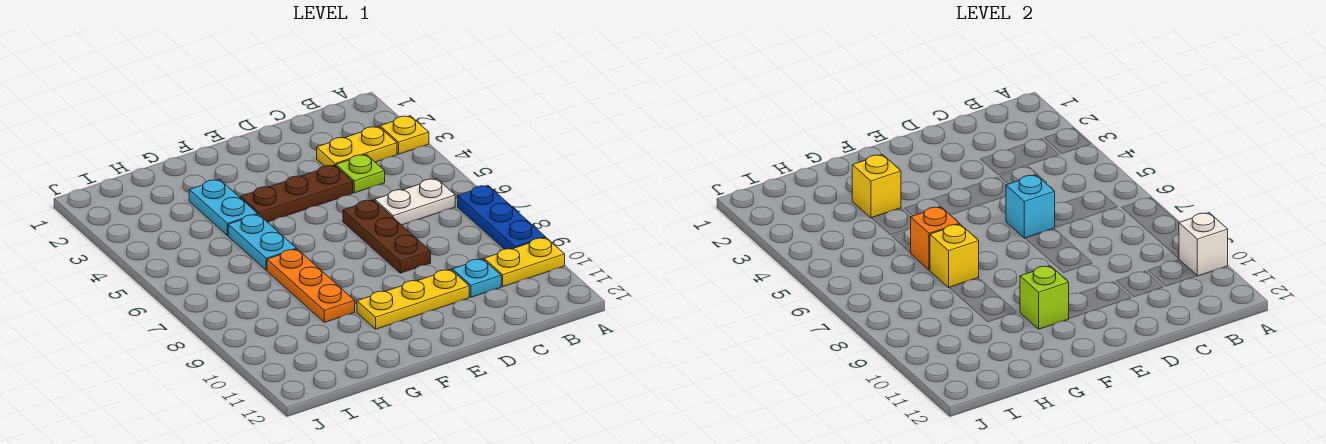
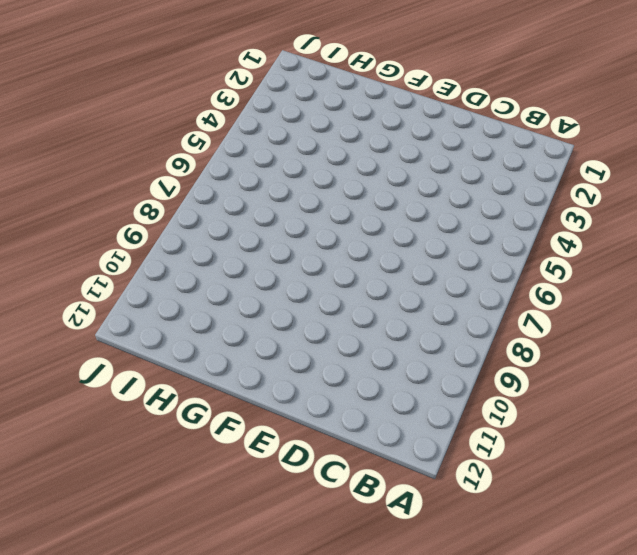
none -> yellow 1x1 plate [380,116,429,154]
none -> blue 1x3 plate [458,185,545,249]
none -> yellow 1x2 plate [484,238,565,287]

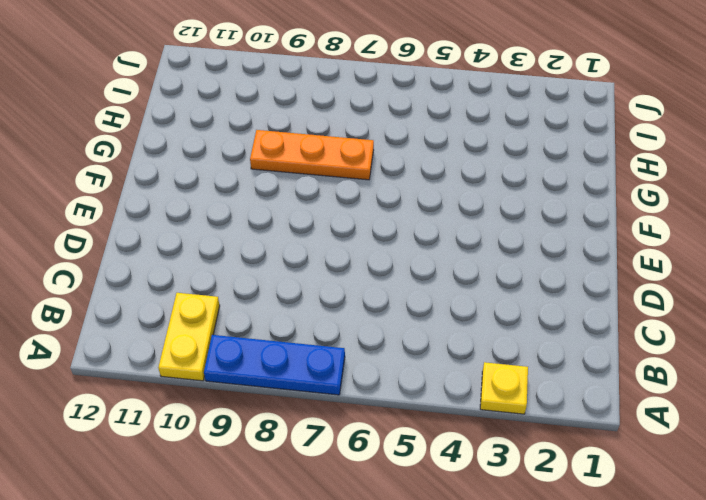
none -> yellow 1x2 plate [317,126,397,166]
none -> white 1x2 plate [375,179,455,225]
none -> lime 1x1 plate [336,155,385,193]

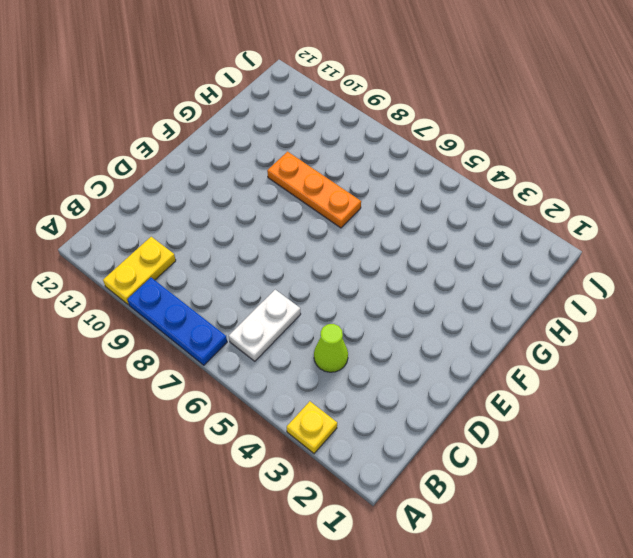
lime 1x1 cone [314,324,348,372] -> lime 1x1 plate [336,155,385,193]
none -> yellow 1x2 plate [317,126,397,166]
none -> cyan 1x1 plate [452,259,501,297]
none -> brown 1x3 plate [241,165,353,222]

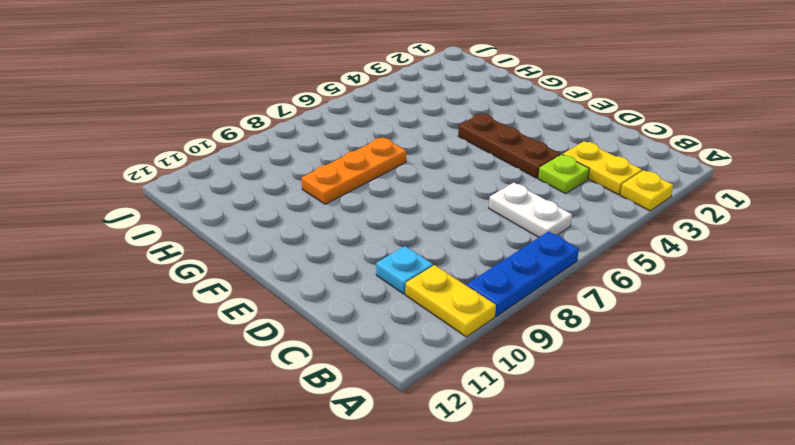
none -> brown 1x3 plate [343,200,431,273]
none -> yellow 1x3 plate [357,269,469,329]
none -> cyan 1x2 plate [189,180,258,235]

